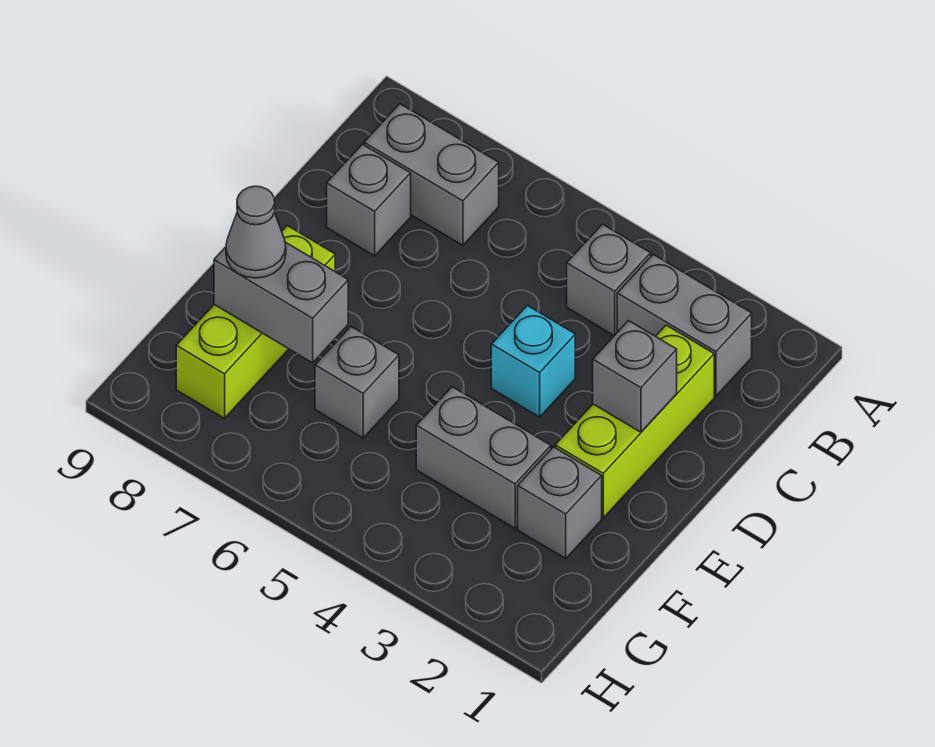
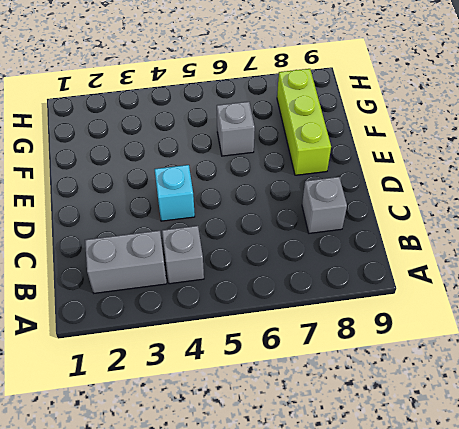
none -> grey 1x2 brick [364,104,499,246]
none -> lime 1x3 brick [555,325,714,518]
none -> grey 1x1 brick [518,447,602,559]

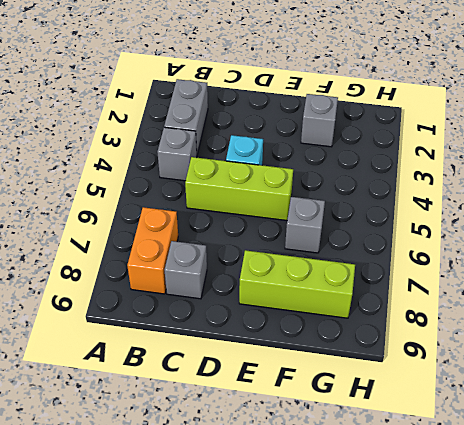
orange 1x2 brick [127,207,178,294] -> grey 1x2 brick [364,104,499,246]
lime 1x3 brick [185,157,293,220] -> lime 1x3 brick moved to [555,325,714,518]
none -> grey 1x2 brick [416,387,551,528]
none -> grey 1x1 brick [593,321,677,432]
none -> grey 1x2 brick [214,242,348,363]

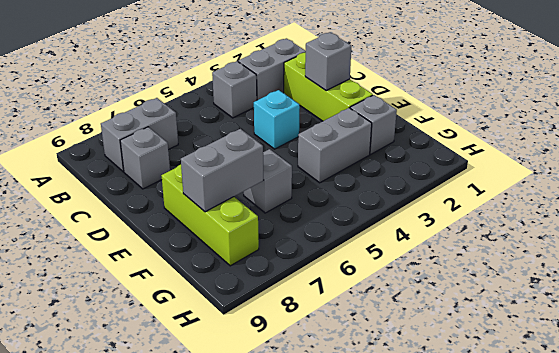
none -> grey 1x1 cone [226,186,286,278]

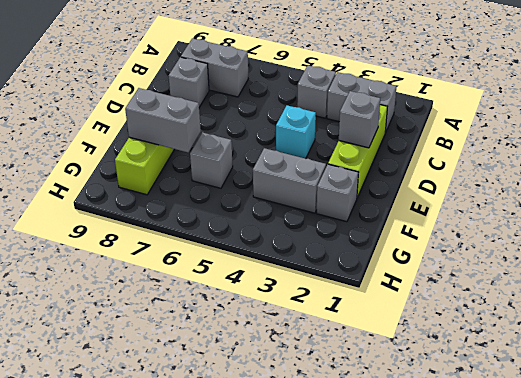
none -> grey 1x1 cone [226,186,286,278]

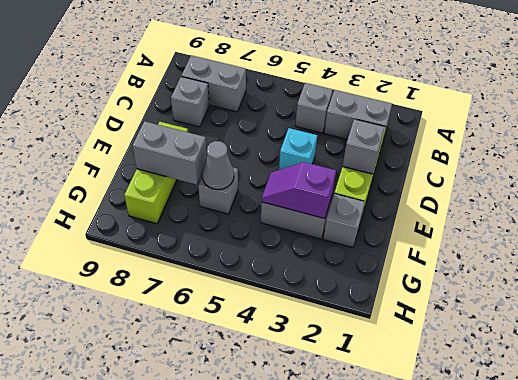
purple 1x2 slope [262,162,336,218] -> none
grey 1x1 cone [202,141,234,190] -> grey 1x1 cone moved to [226,186,286,278]

